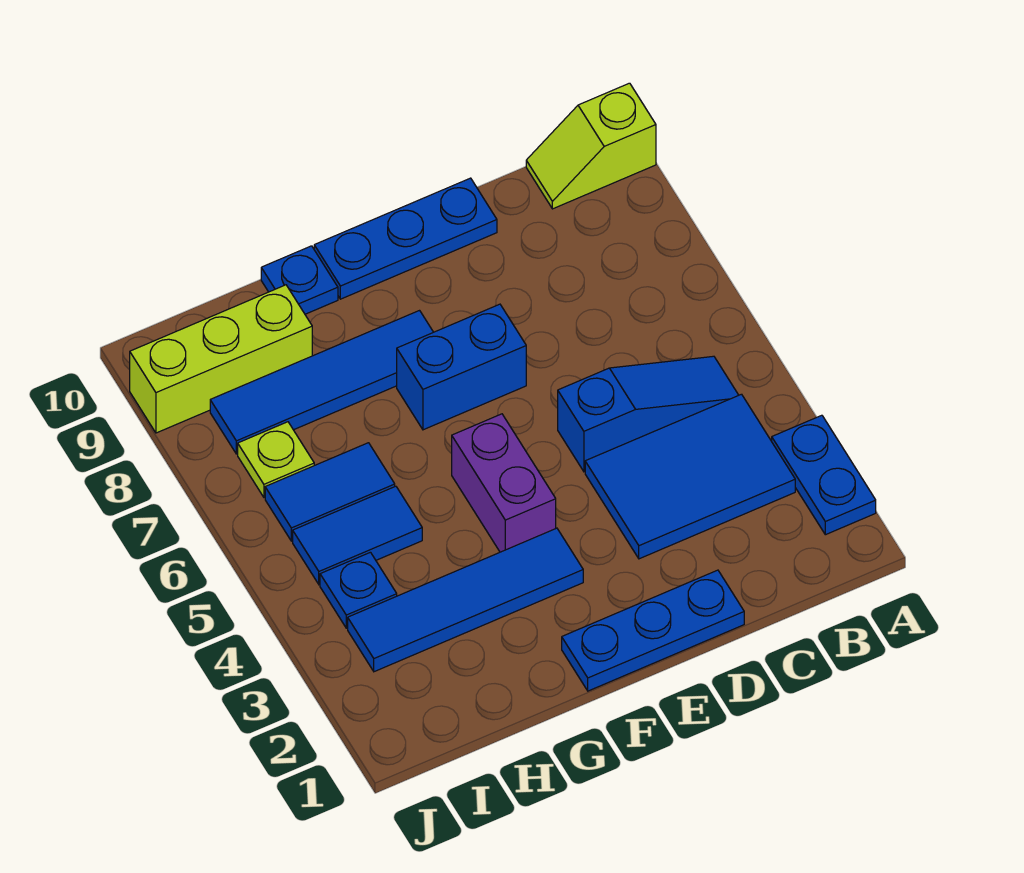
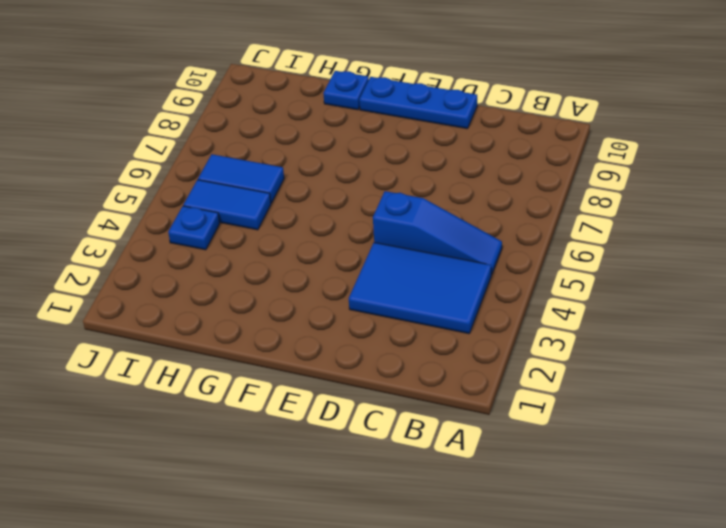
none -> blue 1x2 plate [772,415,876,535]
none -> lime 1x2 slope [526,83,656,209]
none -> blue 1x3 plate [562,570,744,691]

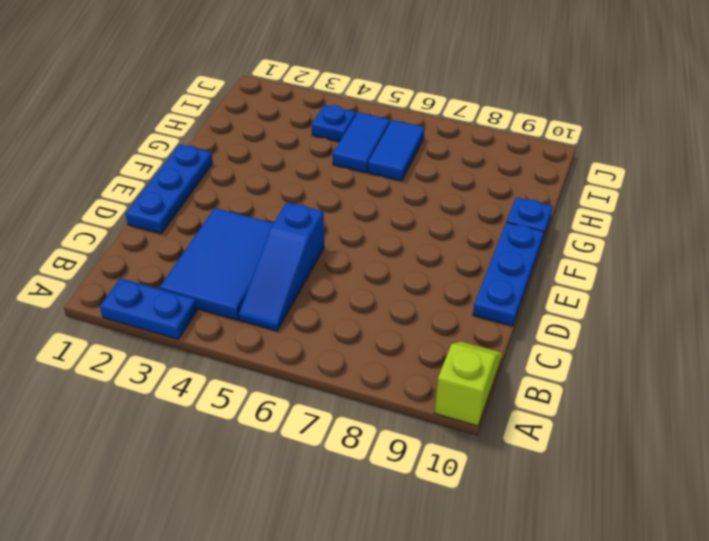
none -> blue 1x2 brick [397,304,526,430]
none -> blue 1x4 tile [348,528,583,672]
none -> purple 1x2 brick [452,414,556,552]

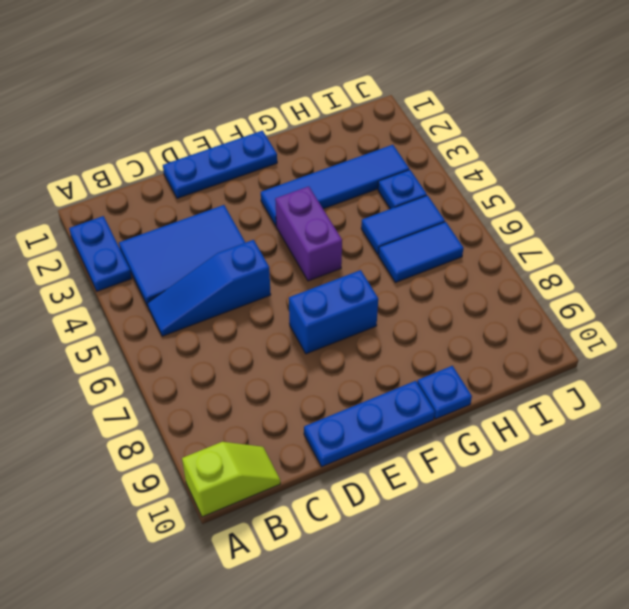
none -> blue 1x4 tile [210,311,433,454]
none -> lime 1x3 brick [130,285,312,433]
none -> lime 1x1 plate [238,422,314,497]

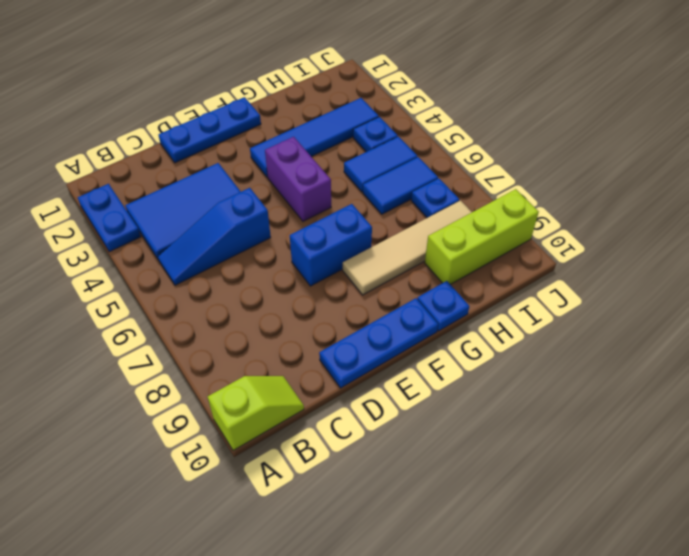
tan 1x4 tile [343,201,472,295] -> blue 1x4 tile [210,311,433,454]
blue 1x1 plate [411,178,459,218] -> lime 1x1 plate [238,422,314,497]

